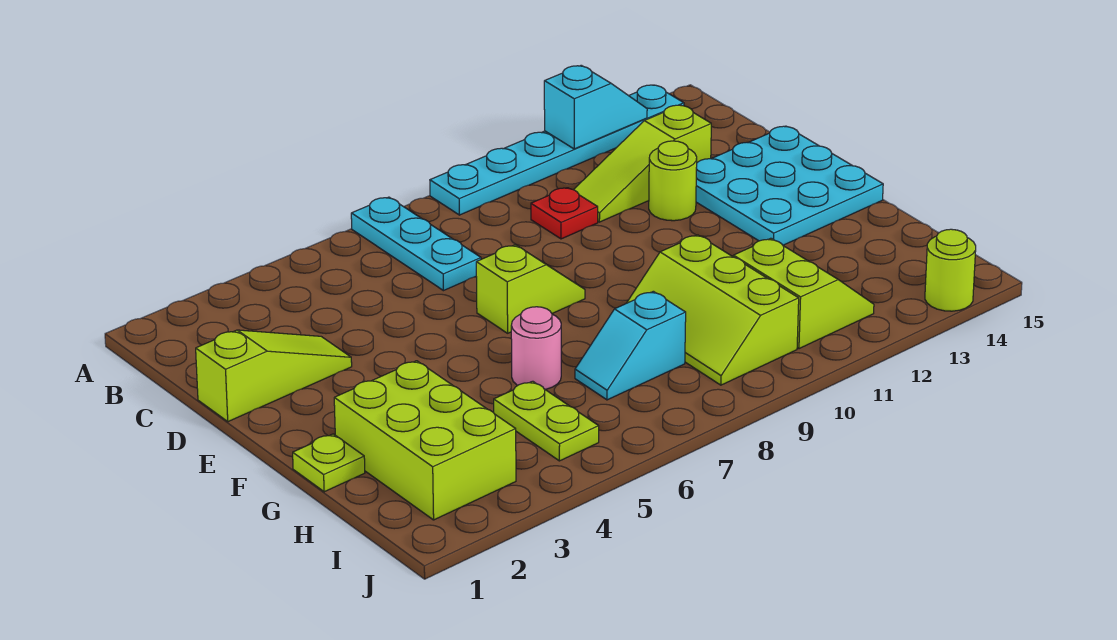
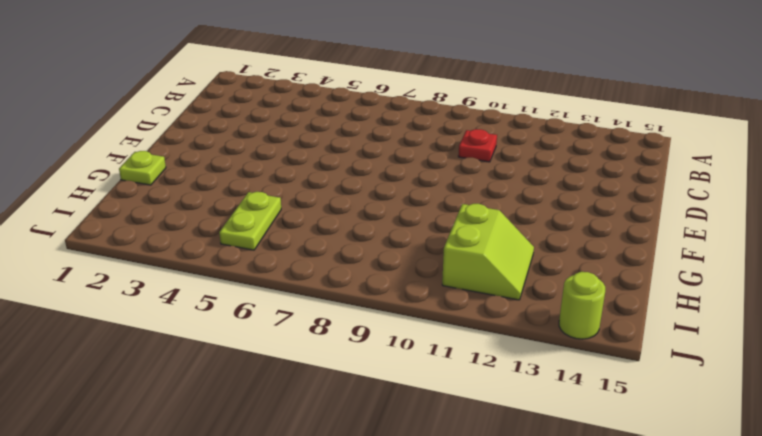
none -> cyan 1x3 plate [351,197,481,291]
none -> cyan 1x6 plate [430,85,684,215]
none -> lime 1x3 slope [574,105,711,222]

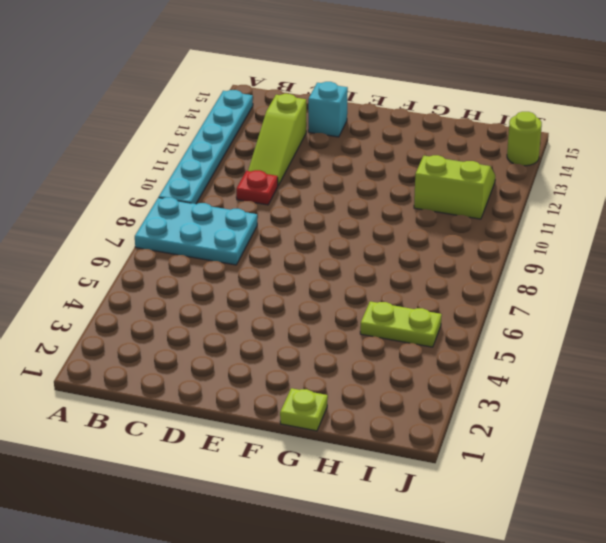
cyan 2x3 plate [135,197,257,265] -> cyan 1x3 plate [351,197,481,291]
cyan 1x1 brick [308,82,348,137] -> cyan 3x3 plate [696,126,883,245]
none -> lime 1x3 slope [196,330,352,422]
none -> lime 1x1 round brick [649,141,697,221]
none -> lime 1x2 slope [476,245,585,333]

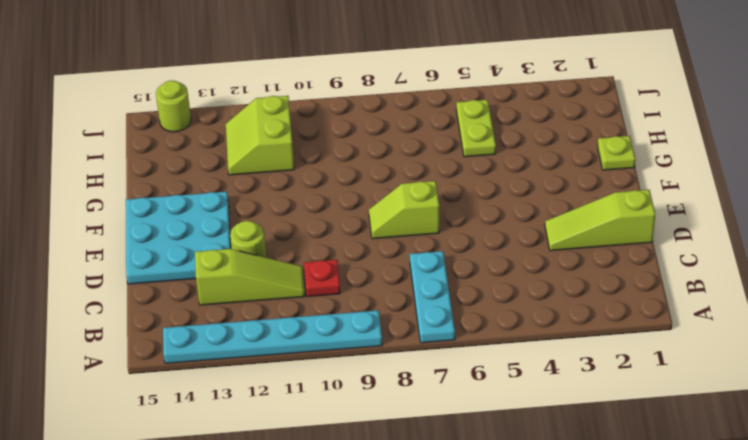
none -> lime 2x3 brick [334,361,516,520]
none -> pink 1x1 round brick [511,307,561,390]
none -> lime 2x3 slope [627,235,799,385]

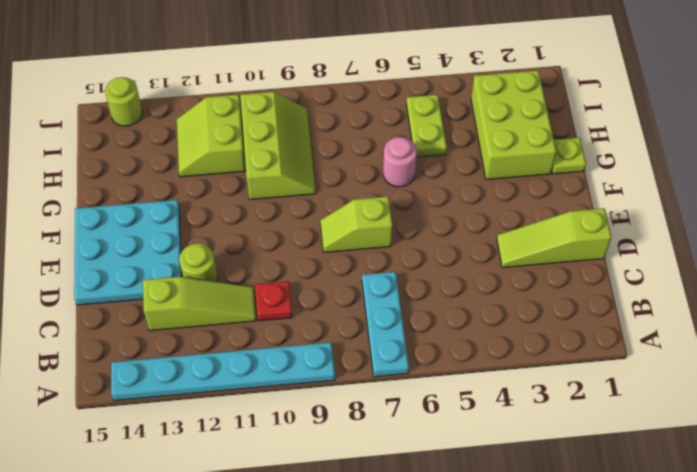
none -> cyan 1x2 slope [575,291,686,400]
none -> cyan 1x2 slope [544,65,647,149]

